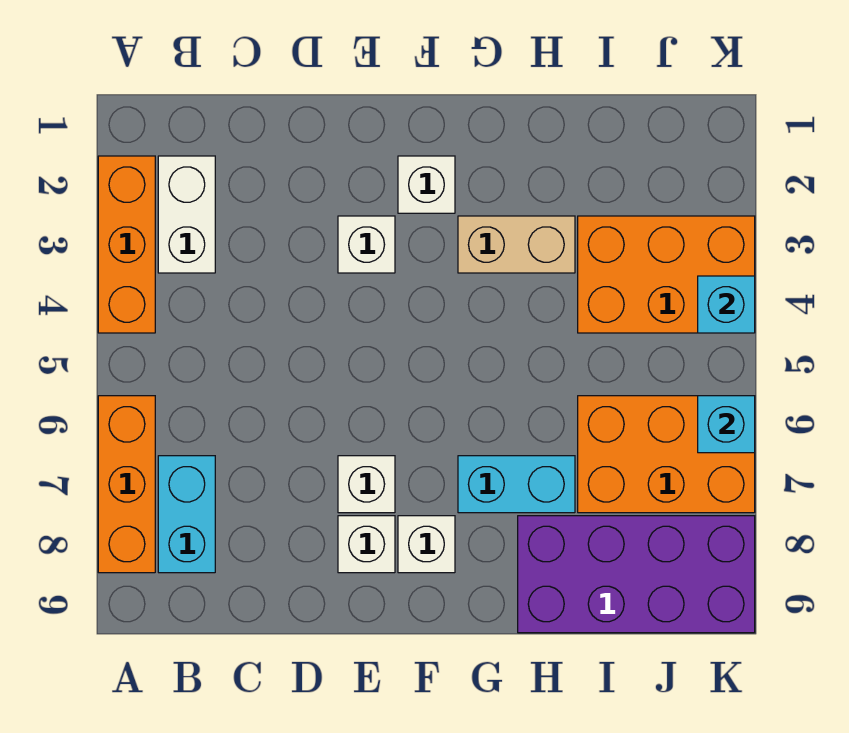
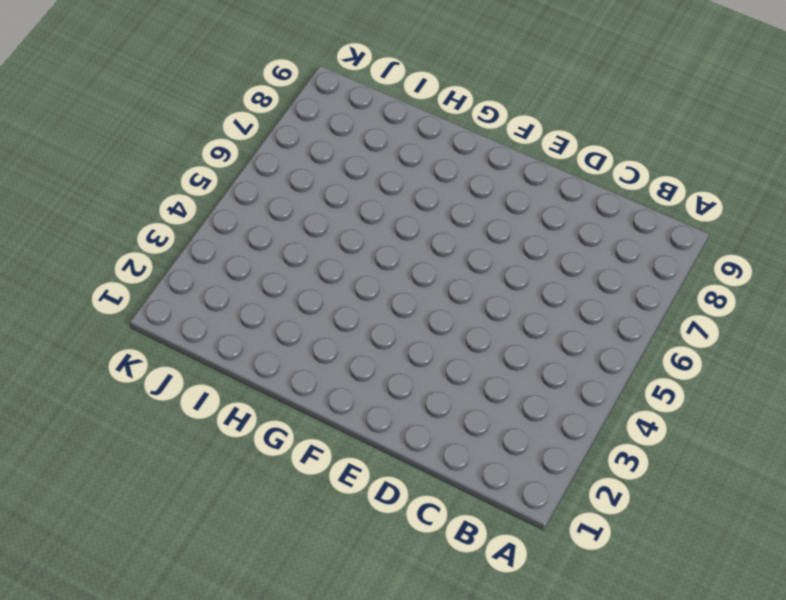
none -> orange 1x3 brick [98,156,155,333]
none -> orange 1x3 brick [98,396,155,573]
none -> white 1x2 brick [158,156,215,273]

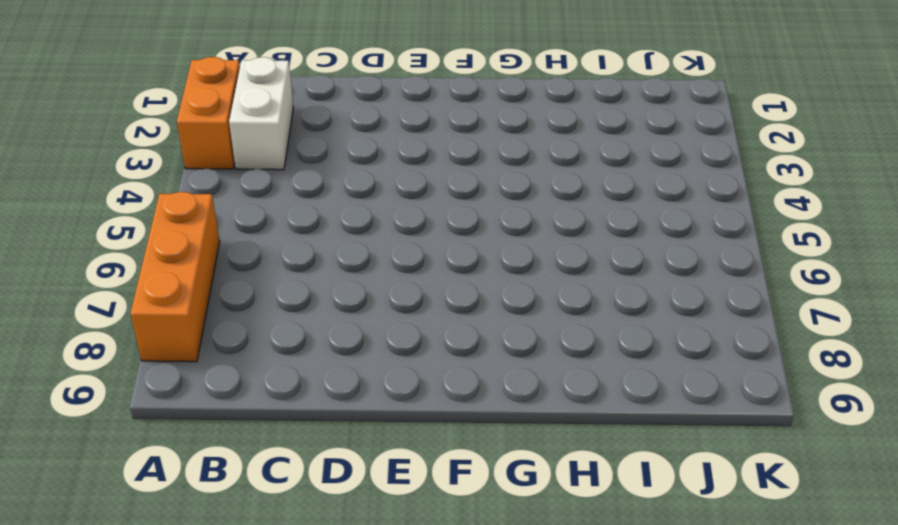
orange 1x2 brick [177,57,240,169] -> orange 1x3 brick [98,156,155,333]
none -> cyan 1x2 brick [158,456,215,573]
none -> white 1x1 brick [338,216,395,273]
none -> white 1x1 brick [338,456,395,513]

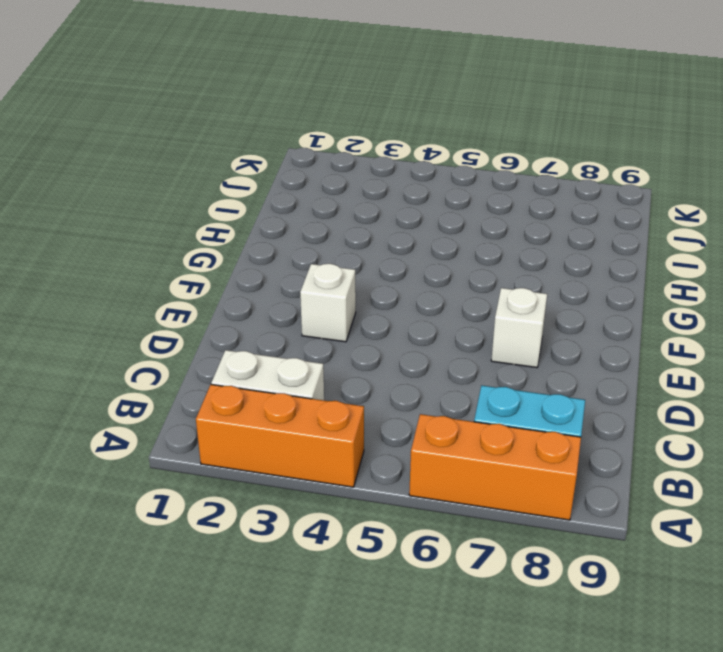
none -> white 1x1 brick [338,516,395,573]
none -> white 1x1 brick [398,156,455,213]
none -> white 1x1 brick [398,516,455,573]

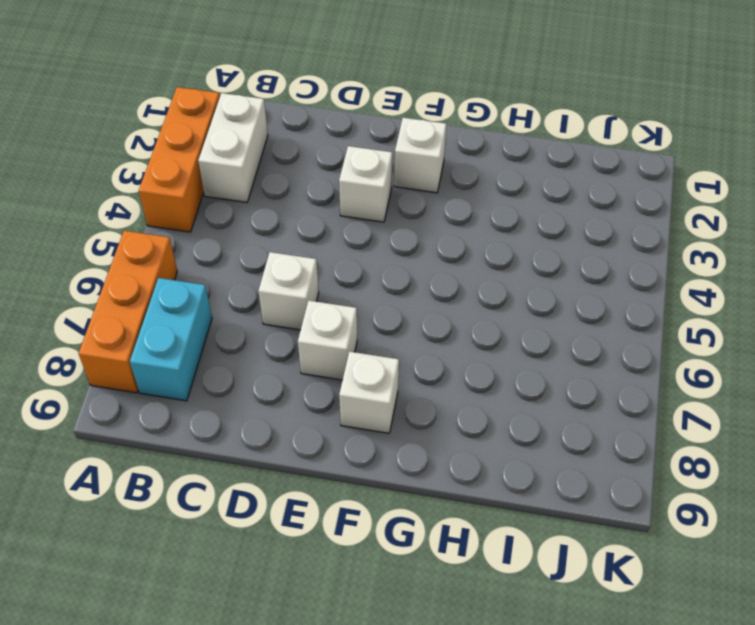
white 1x1 brick [258,252,319,330] -> white 1x1 brick moved to [338,516,395,573]
none -> tan 1x2 brick [458,216,575,273]
none -> cyan 1x2 brick [458,456,575,513]
none -> purple 2x4 brick [518,516,755,633]

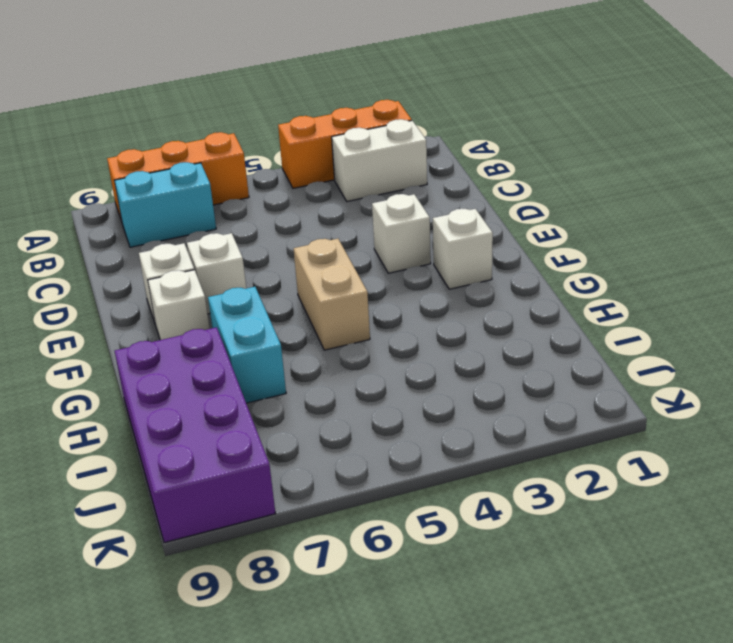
tan 1x2 brick [294,239,370,350] -> tan 1x2 brick moved to [458,216,575,273]
none -> orange 2x3 brick [578,216,755,333]
none -> orange 2x3 brick [578,396,755,513]
none -> cyan 1x1 brick [698,276,755,333]

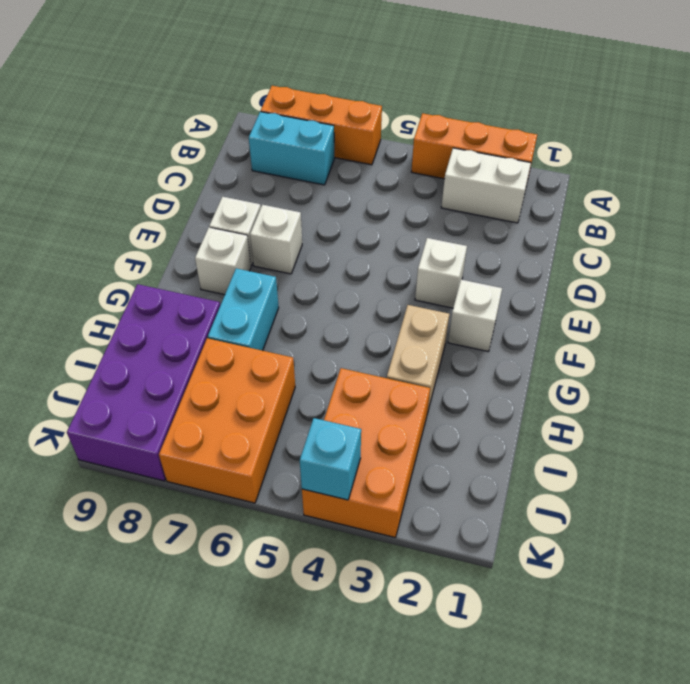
none -> cyan 1x1 brick [698,396,755,453]

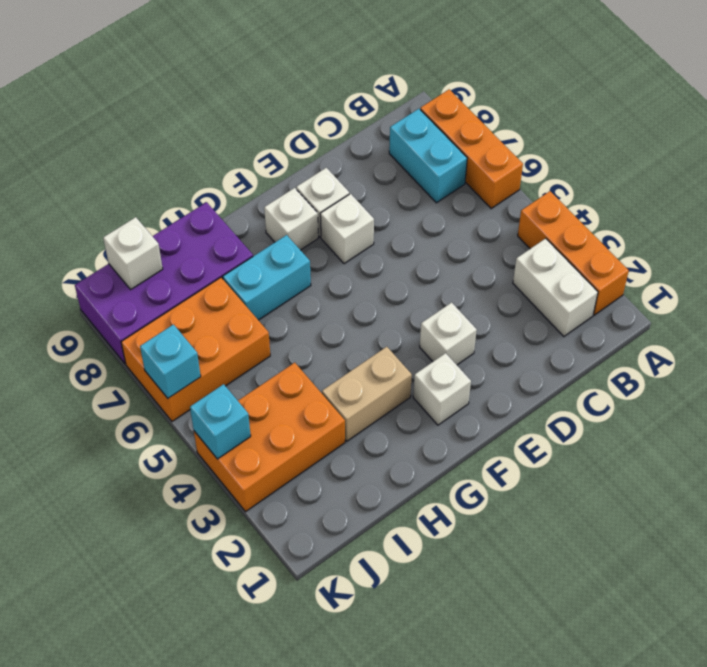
white 1x1 brick [103,217,163,289] -> none

